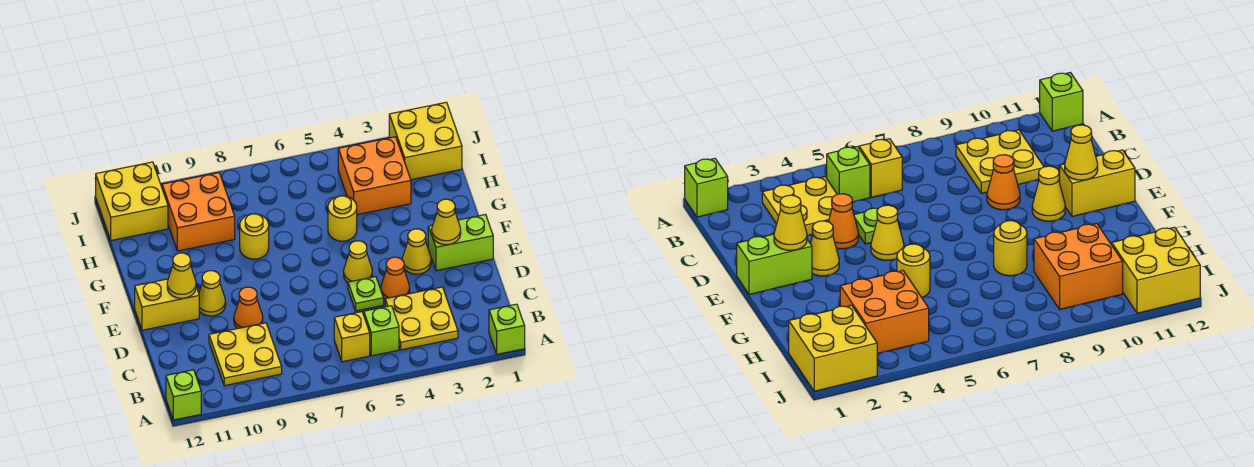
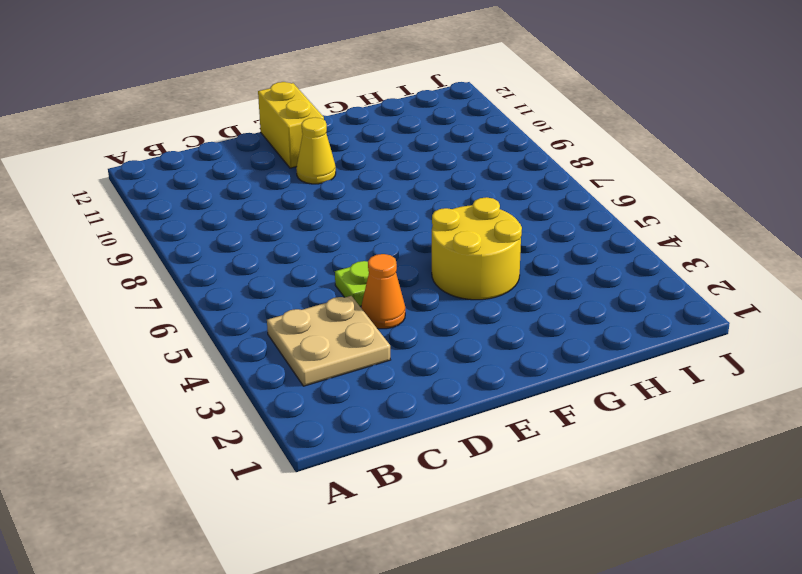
tan 2x2 plate [267,296,390,386] -> yellow 2x2 plate [385,287,458,350]
yellow 2x2 round brick [432,197,522,300] -> yellow 1x1 round brick [328,196,357,241]
none -> lime 1x1 brick [489,304,525,354]
none -> lime 1x1 brick [166,370,201,420]
none -> lime 1x1 brick [364,306,399,356]

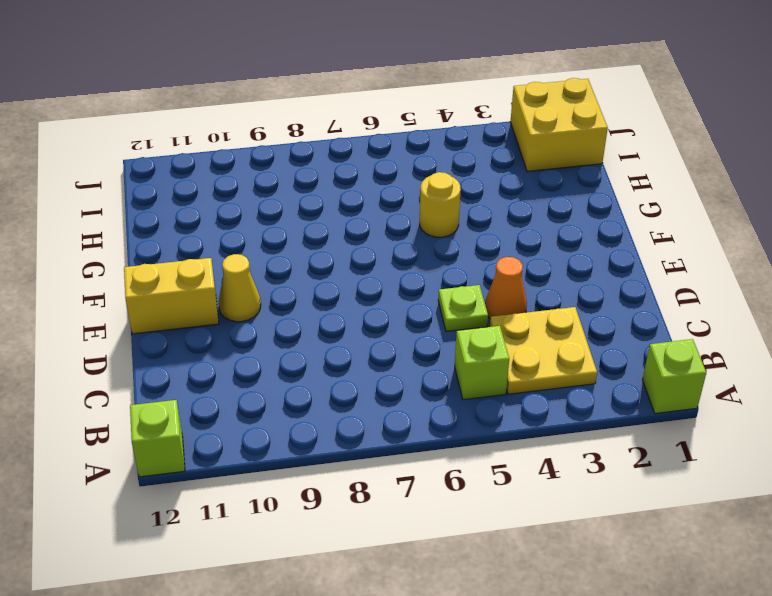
none -> yellow 1x1 brick [334,312,370,362]
none -> yellow 2x2 plate [209,323,282,386]
none -> orange 1x1 cone [234,287,263,329]

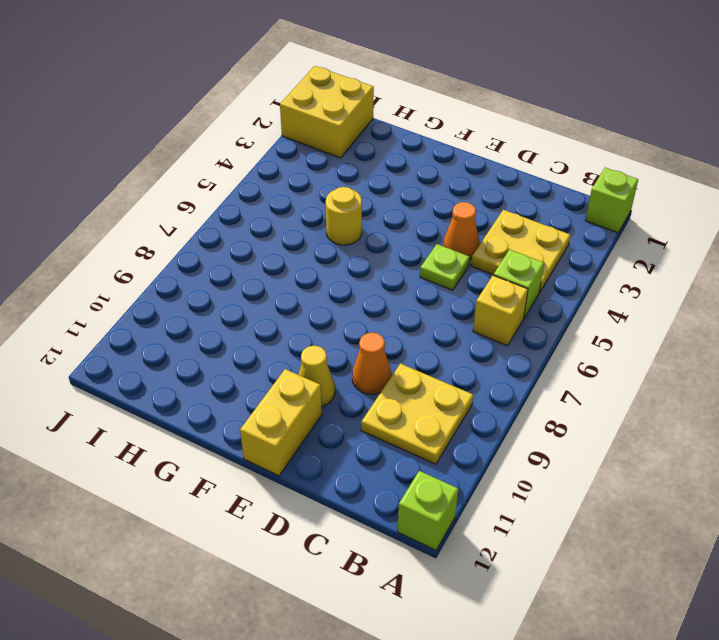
none -> lime 1x2 brick [428,215,493,271]
none -> yellow 1x1 cone [402,229,431,274]
none -> yellow 1x1 cone [344,241,372,283]

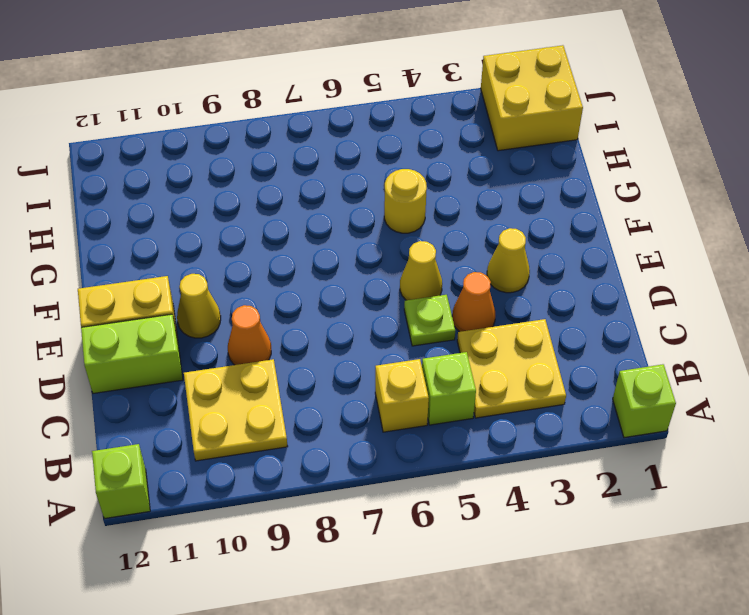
lime 1x2 brick [81,314,183,393] -> lime 1x2 brick moved to [428,215,493,271]
none -> yellow 1x1 round brick [240,214,269,259]
none -> orange 2x2 brick [338,137,411,215]
none -> orange 2x2 brick [162,173,235,251]

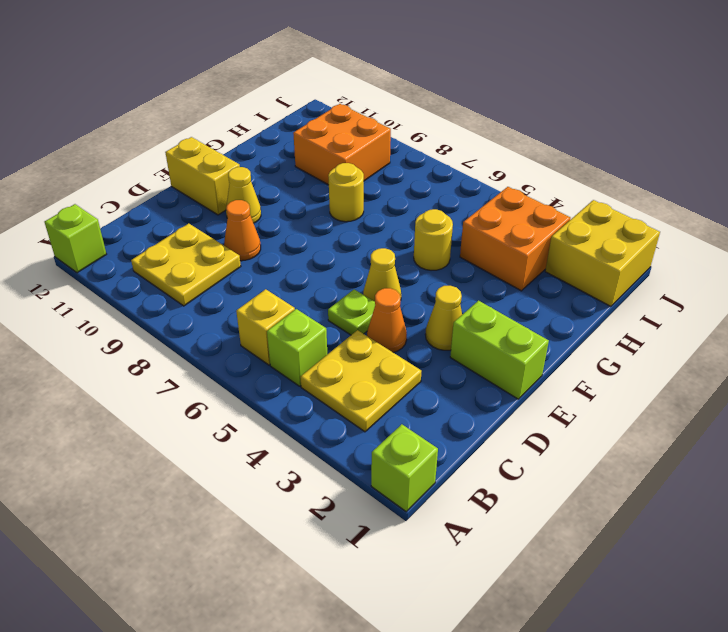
none -> yellow 2x2 brick [96,162,168,241]
none -> yellow 1x1 cone [432,199,461,245]
none -> yellow 1x1 cone [167,253,196,298]

